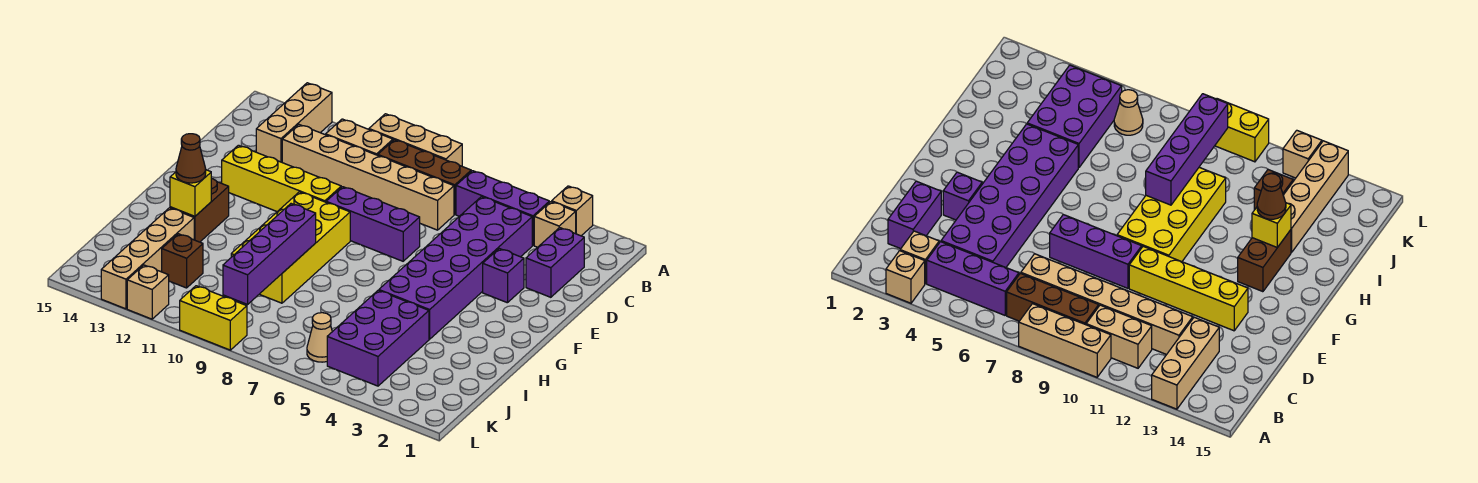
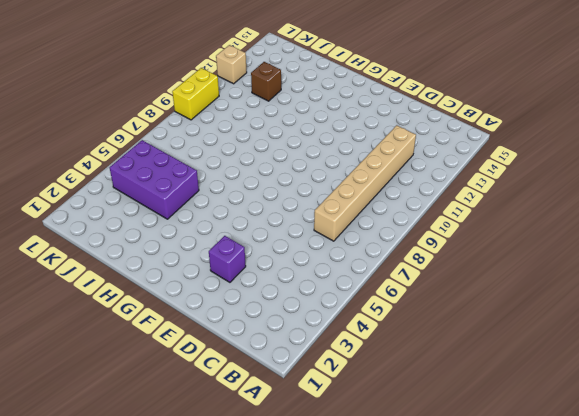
none -> tan 1x1 brick [552,186,593,236]
none -> tan 1x3 brick [369,114,462,166]
none -> tan 1x3 brick [256,83,332,162]

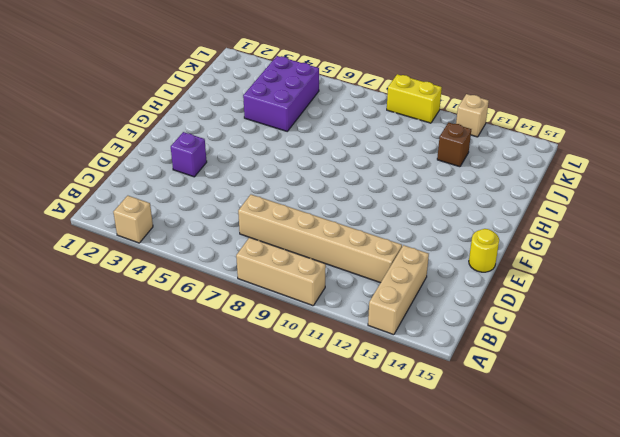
yellow 1x1 round brick [469,229,499,272] -> none
none -> tan 1x1 brick [534,202,576,247]
none -> purple 1x3 brick [456,171,549,245]
none -> brown 1x3 brick [378,140,471,215]

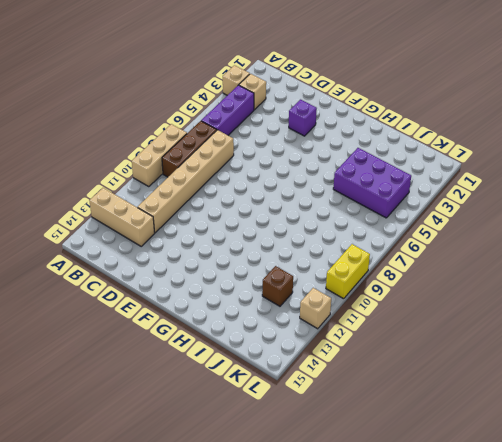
none -> tan 1x2 brick [326,119,393,155]
none -> purple 1x2 brick [526,228,584,297]
none -> purple 2x6 brick [379,197,532,339]

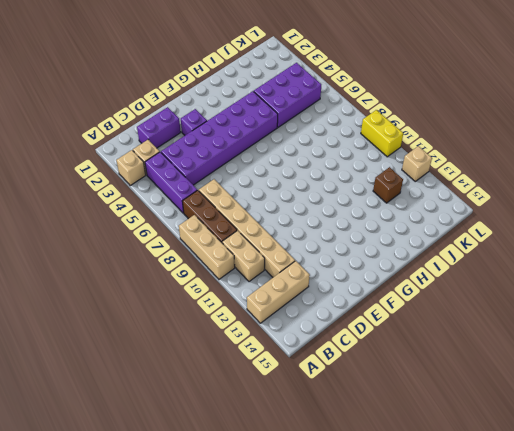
none -> purple 1x3 brick [326,187,420,261]
none -> yellow 1x4 brick [222,145,341,212]
none -> yellow 2x4 brick [231,192,350,303]

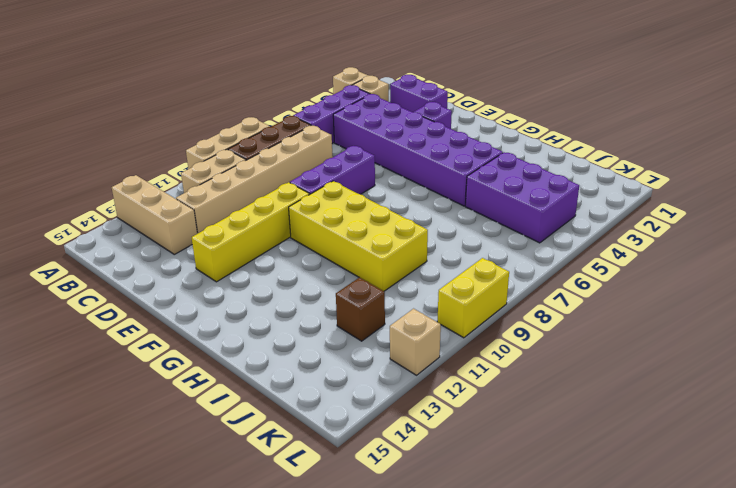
none -> brown 1x2 brick [170,179,229,242]
none -> tan 1x4 brick [101,208,194,309]
none -> tan 1x1 cone [307,313,332,362]

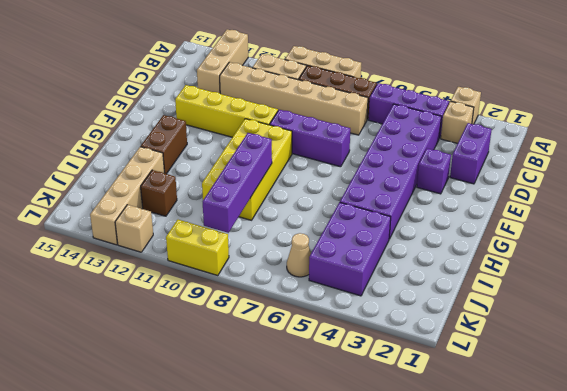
none -> yellow 1x1 brick [170,170,211,216]
none -> brown 1x1 cone [176,134,206,183]

